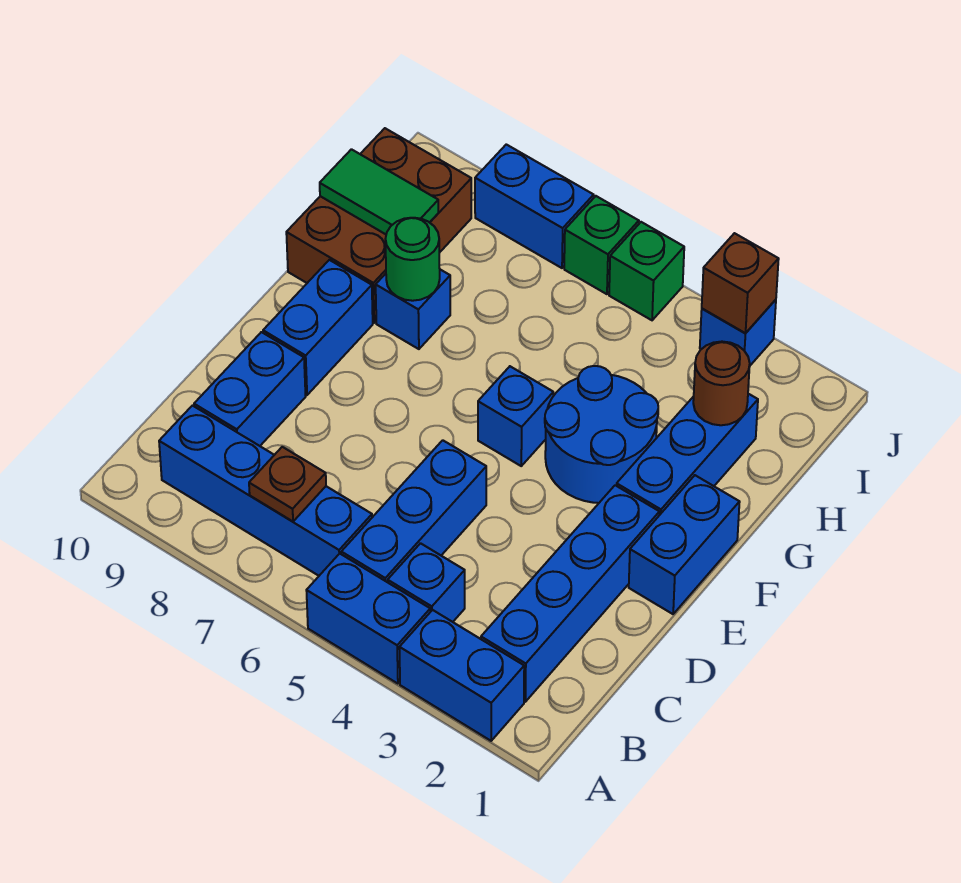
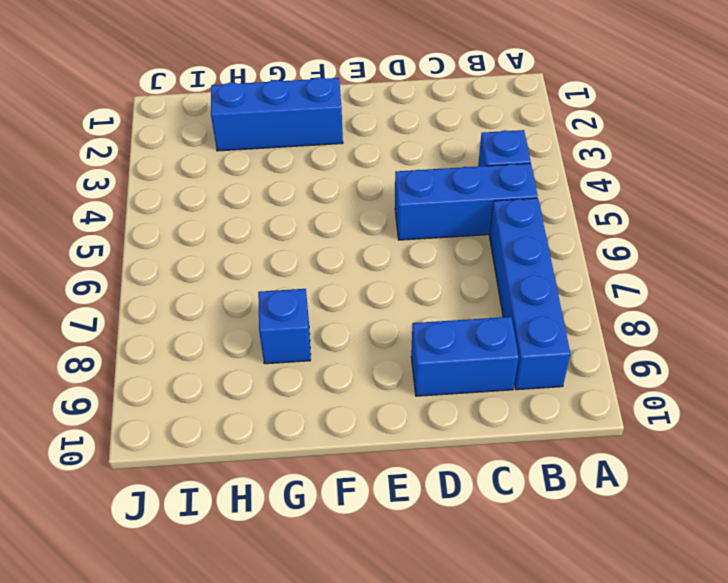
none -> blue 1x2 brick [399,610,524,741]
none -> blue 1x2 brick [306,554,430,684]
none -> blue 1x4 brick [481,485,659,702]

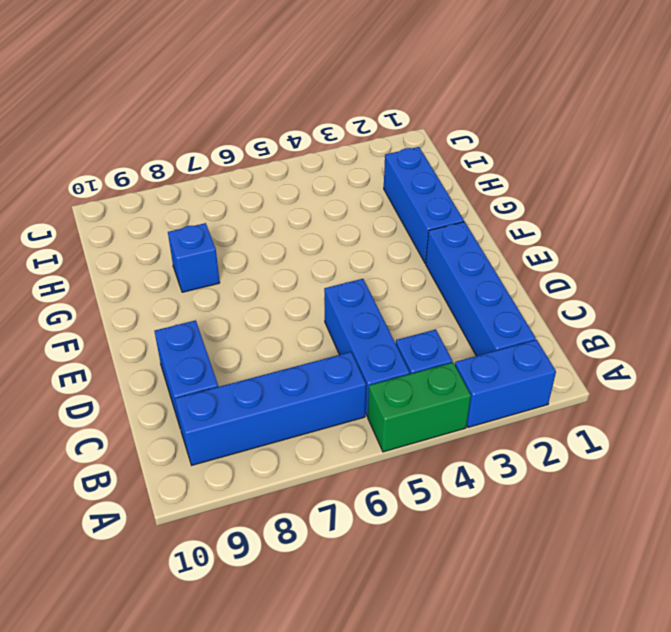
green 1x2 brick [368,362,471,452] -> blue 1x2 brick [306,554,430,684]
none -> blue 1x2 brick [629,475,740,614]
none -> blue 1x2 brick [263,260,373,395]
none -> blue 2x2 round brick [545,366,658,503]

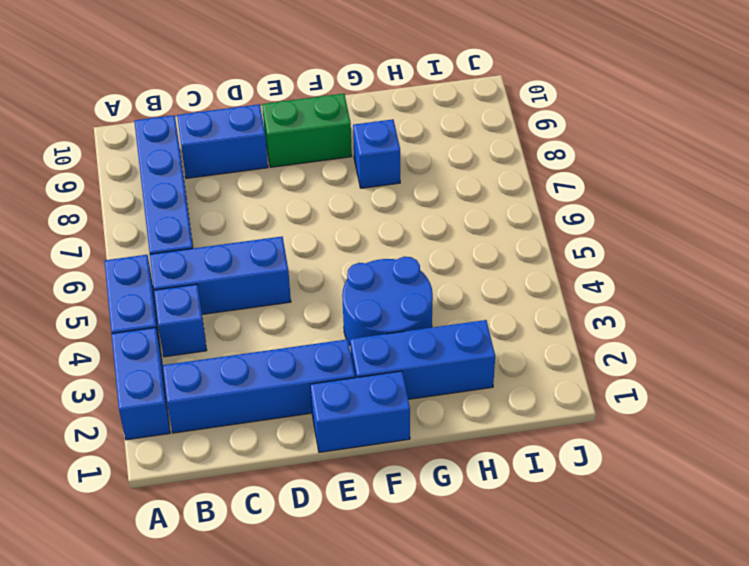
green 1x2 brick [262,94,352,167] -> blue 1x2 brick [263,260,373,395]
none -> blue 1x1 brick [478,366,553,466]
none -> brown 2x3 brick [286,128,471,323]
none -> blue 1x1 brick [700,300,776,365]

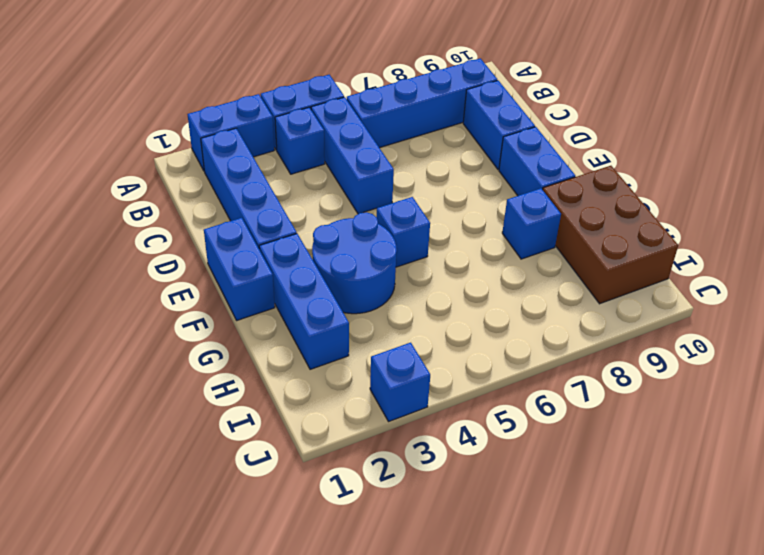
none -> green 1x1 brick [609,222,684,320]
none -> green 1x1 brick [564,196,639,294]
none -> blue 1x2 brick [475,144,594,268]

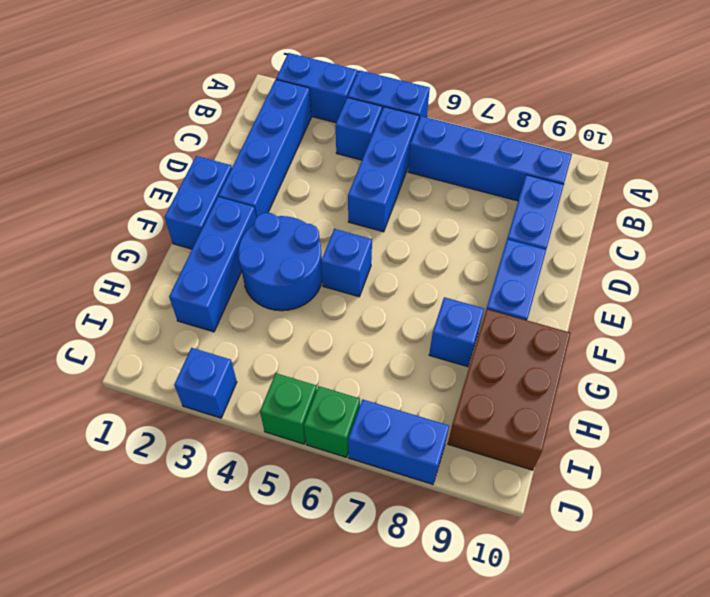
none -> brown 1x1 plate [249,447,326,522]
none -> green 1x1 round brick [385,218,440,301]
none -> brown 1x1 round brick [693,342,750,425]

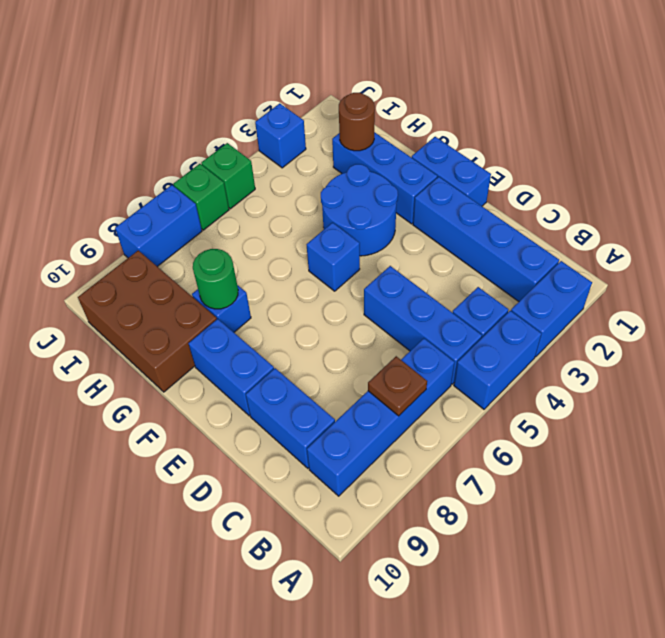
none -> green 1x2 tile [320,149,438,234]
none -> brown 1x1 brick [702,233,779,333]

